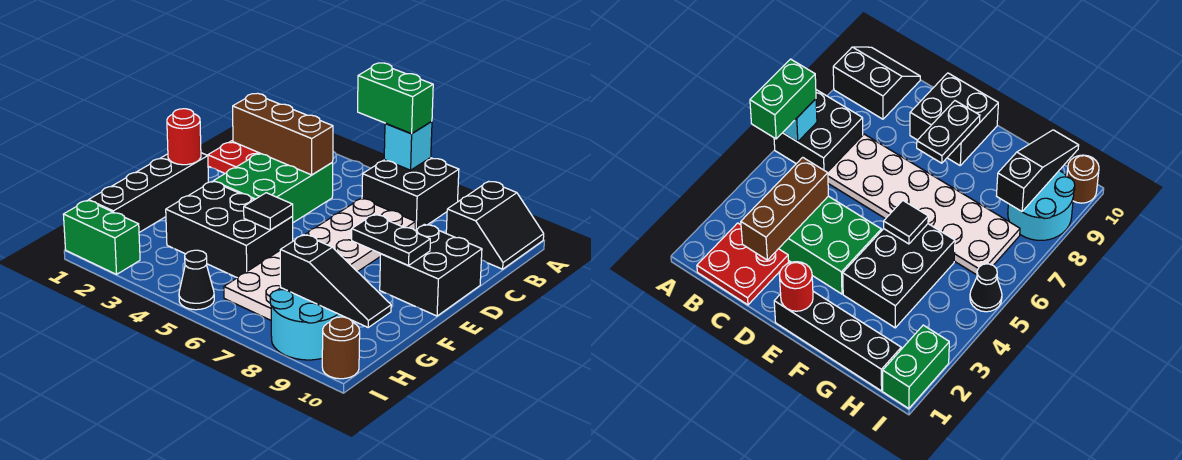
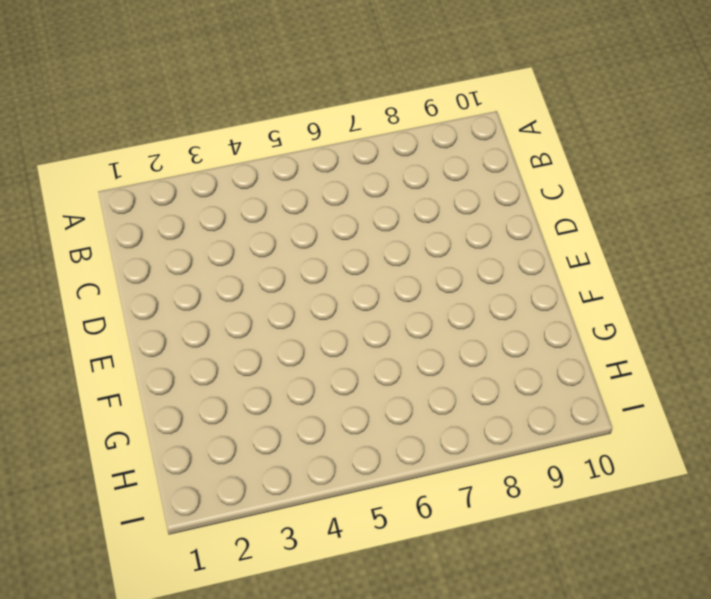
none -> black 2x2 brick [362,158,459,230]
none -> black 2x2 slope [446,182,544,269]
none -> red 2x2 plate [208,140,259,173]

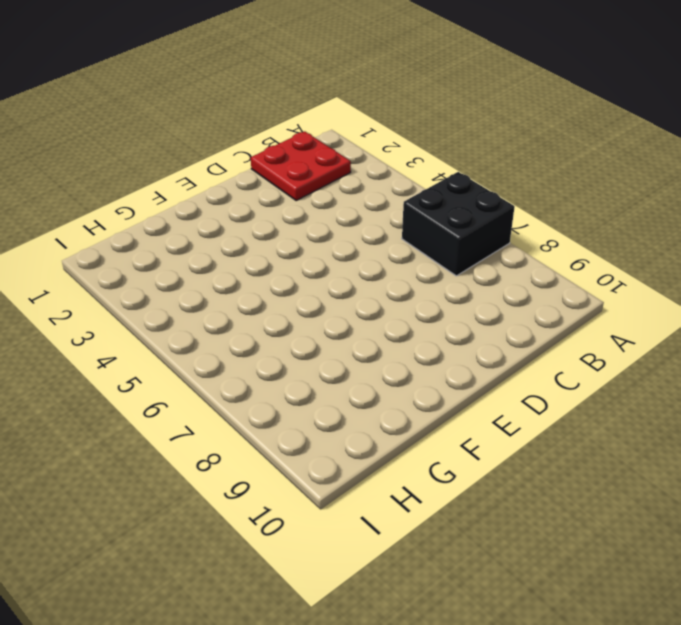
none -> black 2x2 slope [446,182,544,269]
none -> green 2x3 brick [213,153,333,223]
none -> white 2x6 plate [224,199,415,320]

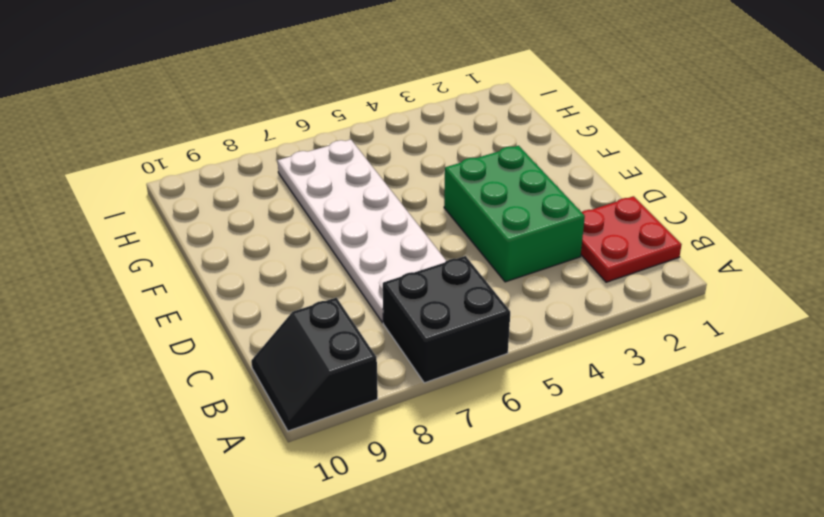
none -> black 2x2 brick [380,224,482,316]
none -> black 1x4 brick [89,153,208,232]
none -> black 2x3 brick [166,181,293,278]

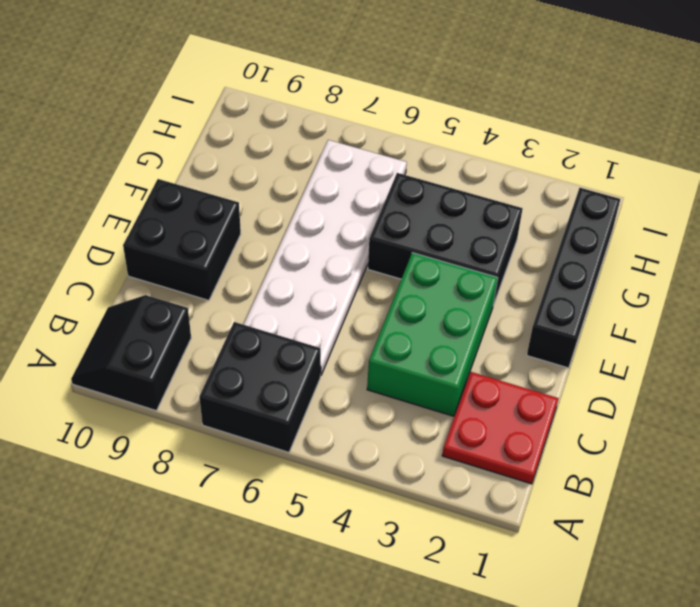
none -> cyan 2x2 round brick [270,288,346,360]
none -> green 1x2 brick [63,200,140,274]
none -> black 1x1 cone [179,250,214,310]

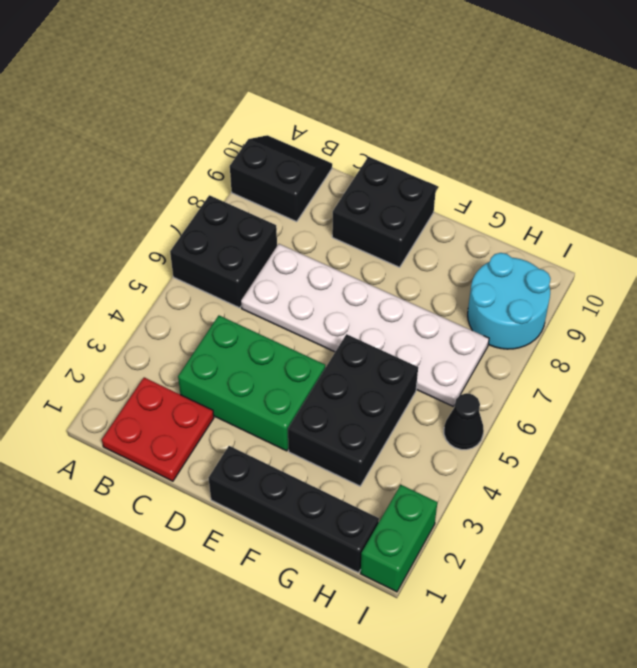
none -> brown 1x1 round brick [322,317,360,379]
none -> cyan 1x1 brick [384,121,432,170]
none -> brown 1x3 brick [233,93,333,175]

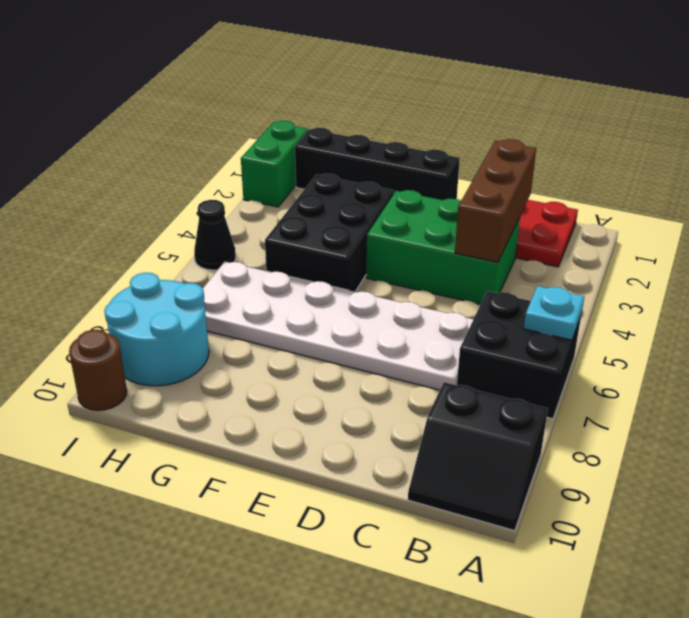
cyan 1x1 plate [524,286,584,340] -> cyan 1x1 brick [384,121,432,170]
none -> black 2x2 brick [380,224,482,316]
none -> red 1x1 round brick [167,109,201,165]
none -> black 1x2 plate [352,215,430,265]

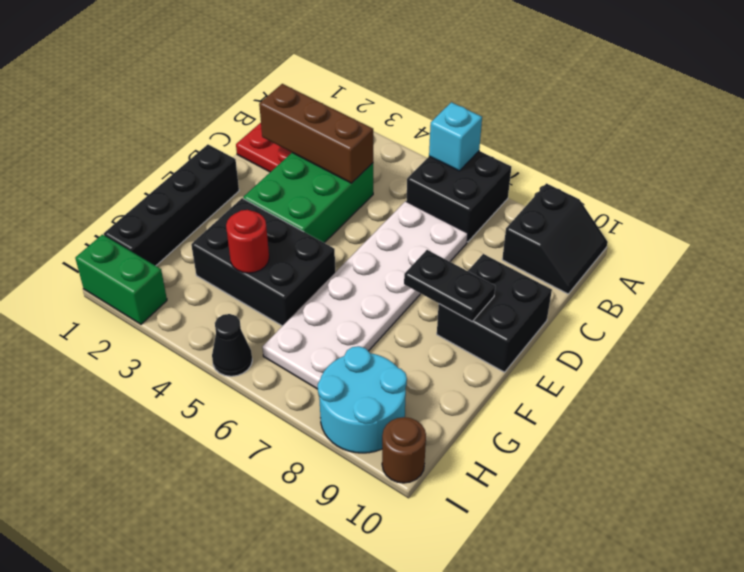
red 1x1 round brick [226,210,269,273] -> red 1x1 round brick moved to [167,109,201,165]
none -> black 1x1 tile [244,193,293,230]
none -> black 1x3 slope [280,235,391,327]
none -> green 1x2 brick [358,63,433,134]

